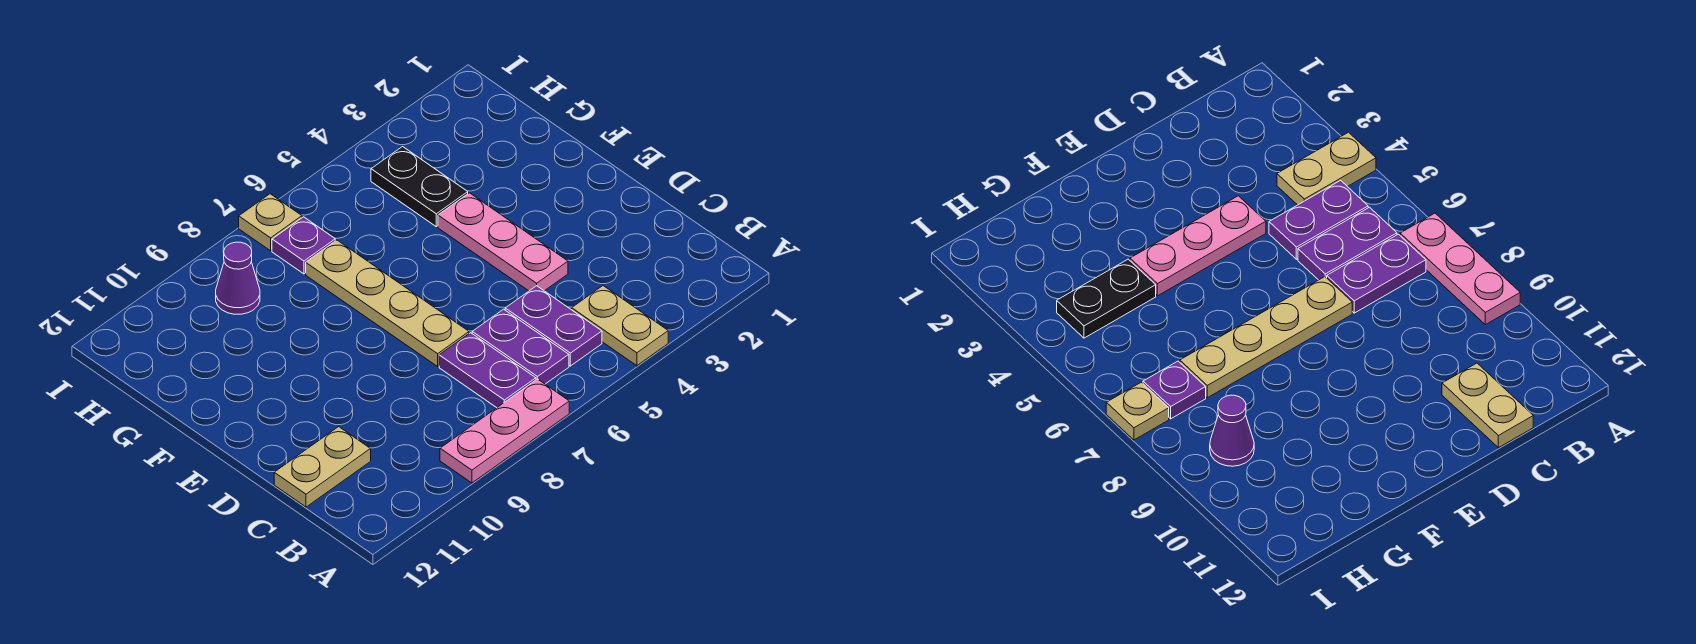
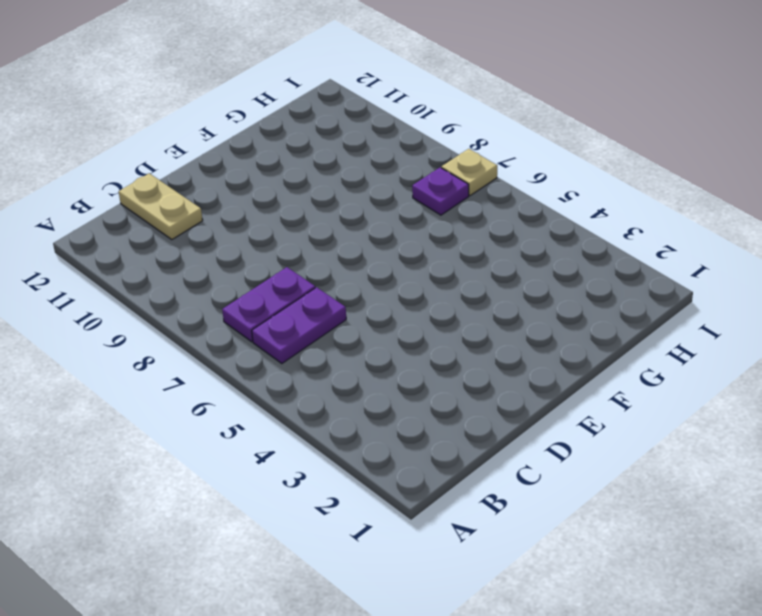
none -> tan 1x2 plate [572,286,668,366]
none -> pink 1x3 plate [440,379,569,483]
none -> purple 1x2 plate [505,286,602,366]

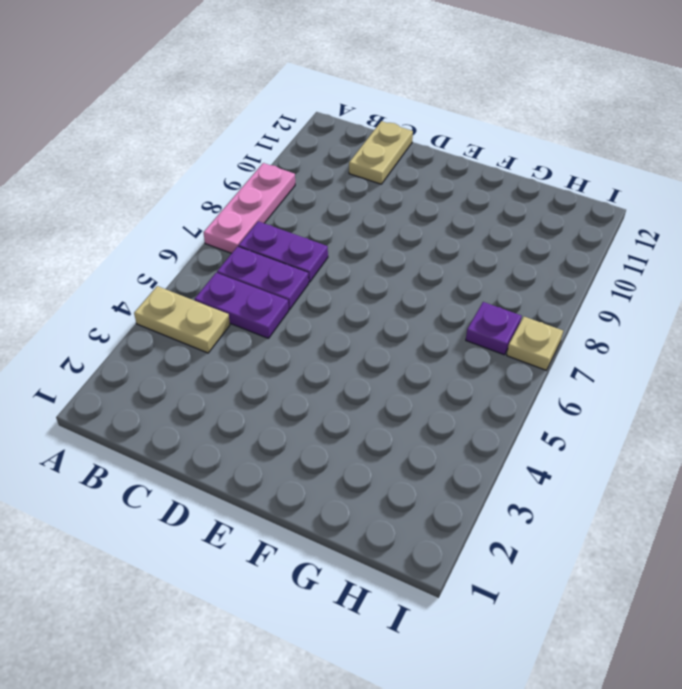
none -> pink 1x3 plate [438,193,568,291]
none -> tan 1x4 plate [306,240,469,366]
none -> black 1x2 plate [371,147,468,227]

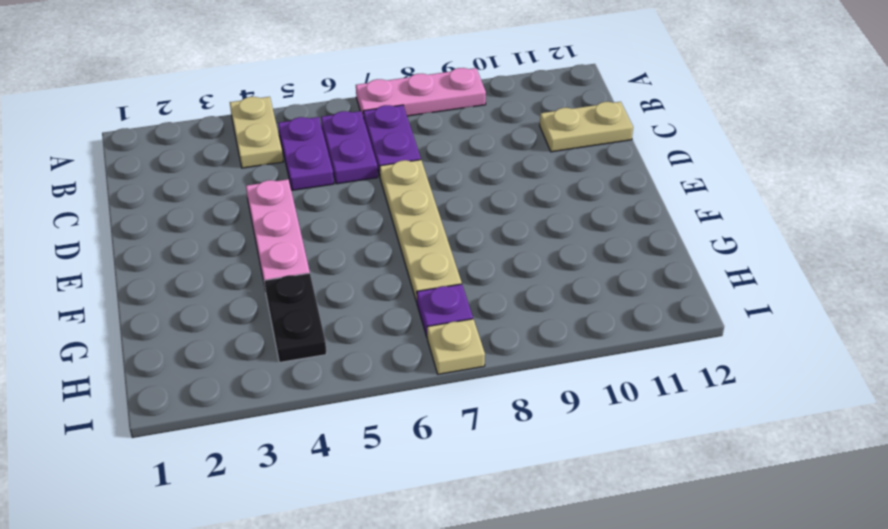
none -> purple 1x1 cone [216,242,260,314]

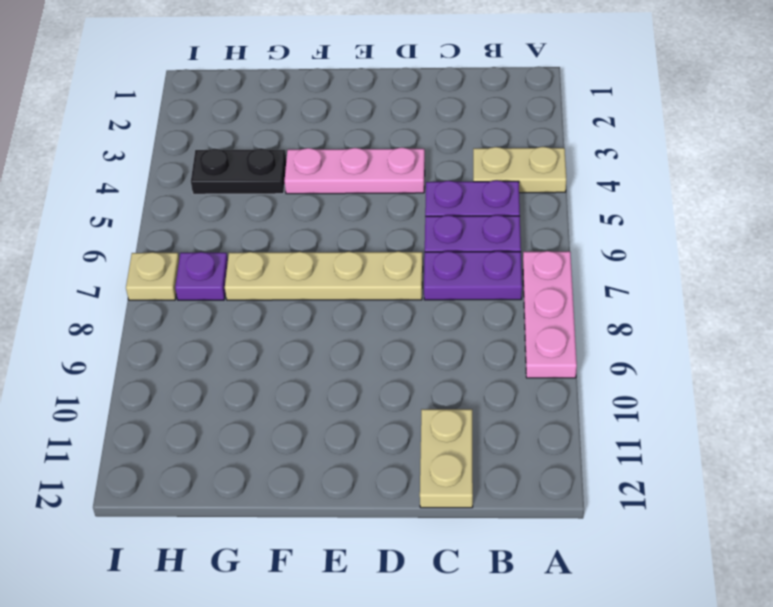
none -> purple 1x1 cone [216,242,260,314]

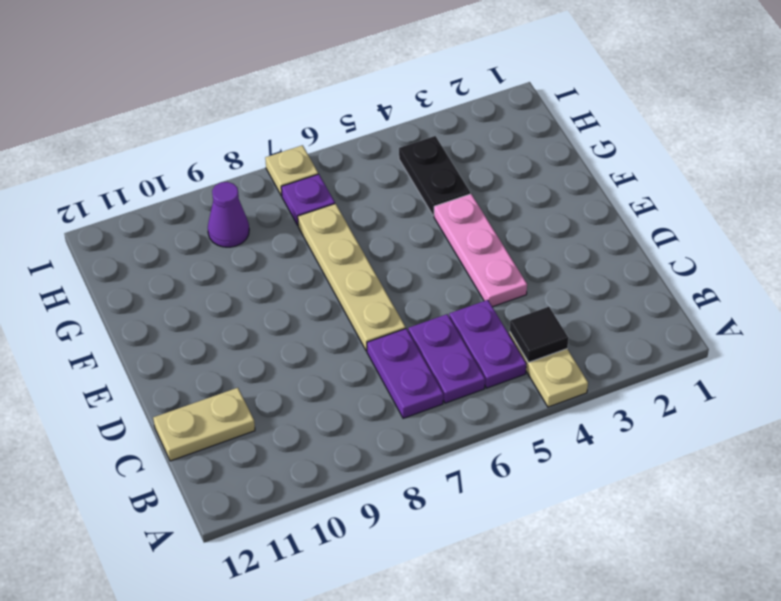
black 1x1 tile [510,307,568,362] -> none
none -> pink 1x3 plate [440,379,569,483]

